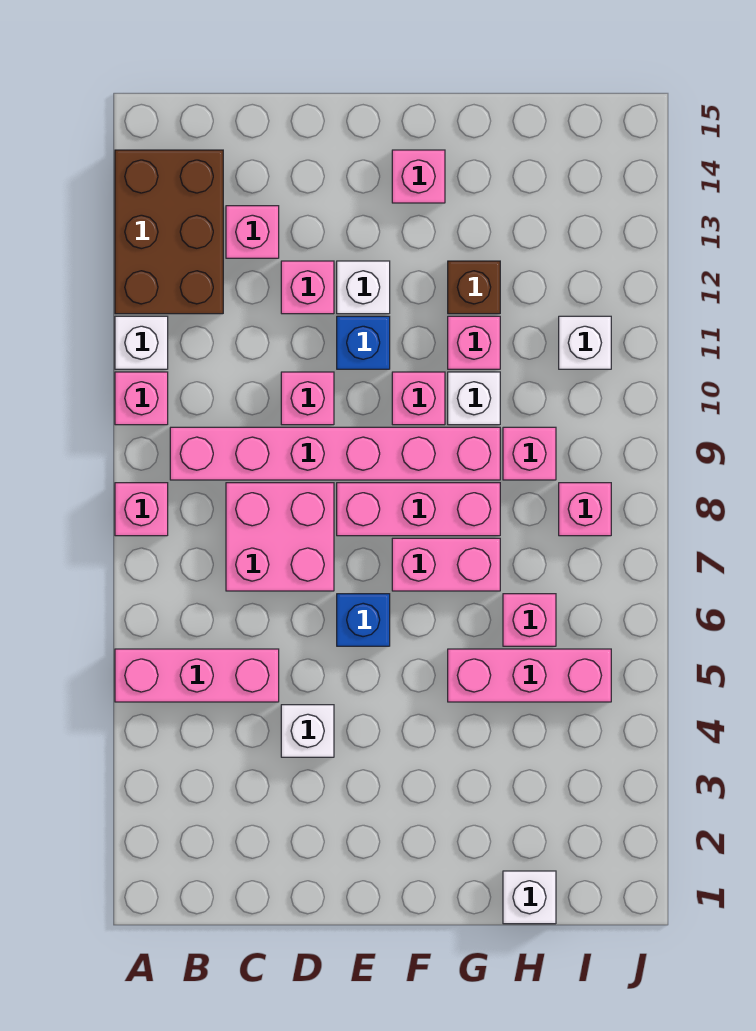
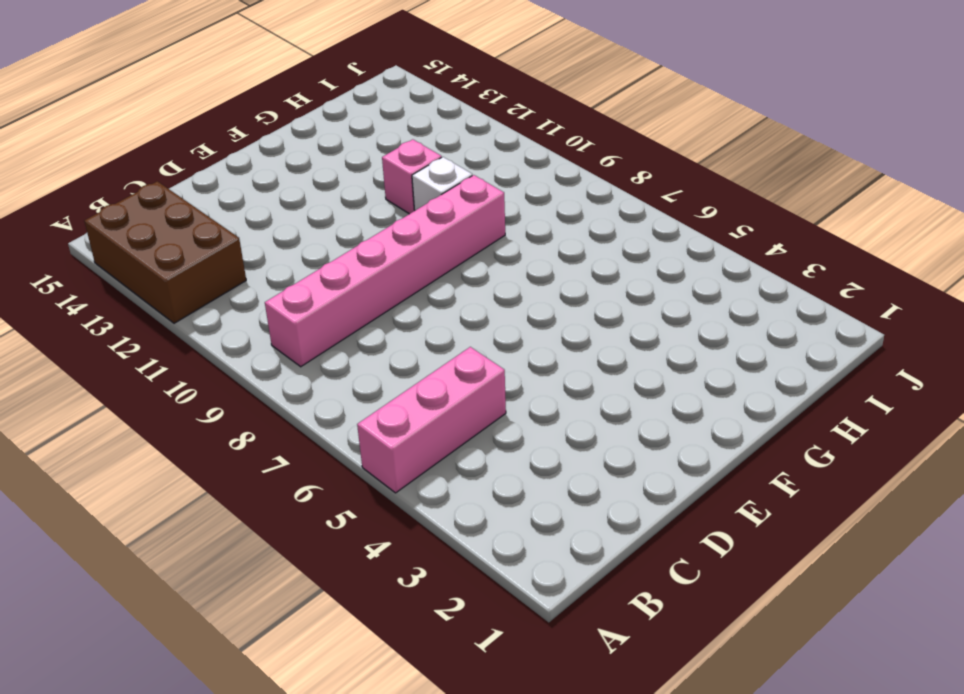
none -> pink 1x1 brick [115,483,168,536]
none -> pink 1x1 brick [115,372,168,425]
none -> white 1x1 brick [115,316,168,369]

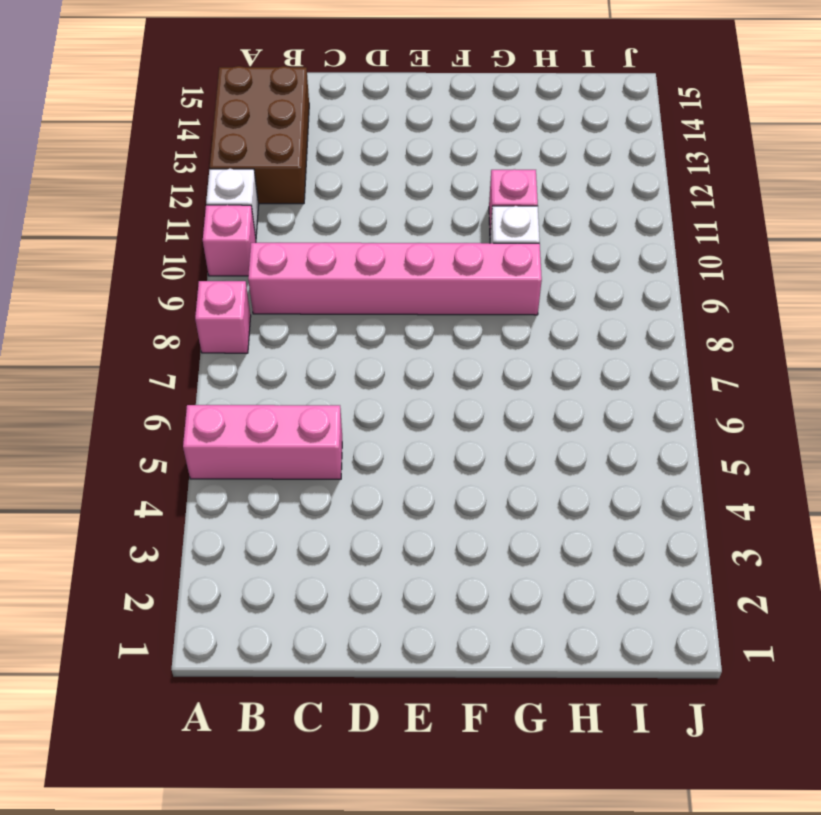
none -> pink 2x2 brick [226,483,334,591]
none -> pink 1x1 brick [226,206,279,258]
none -> white 1x1 brick [281,705,334,757]

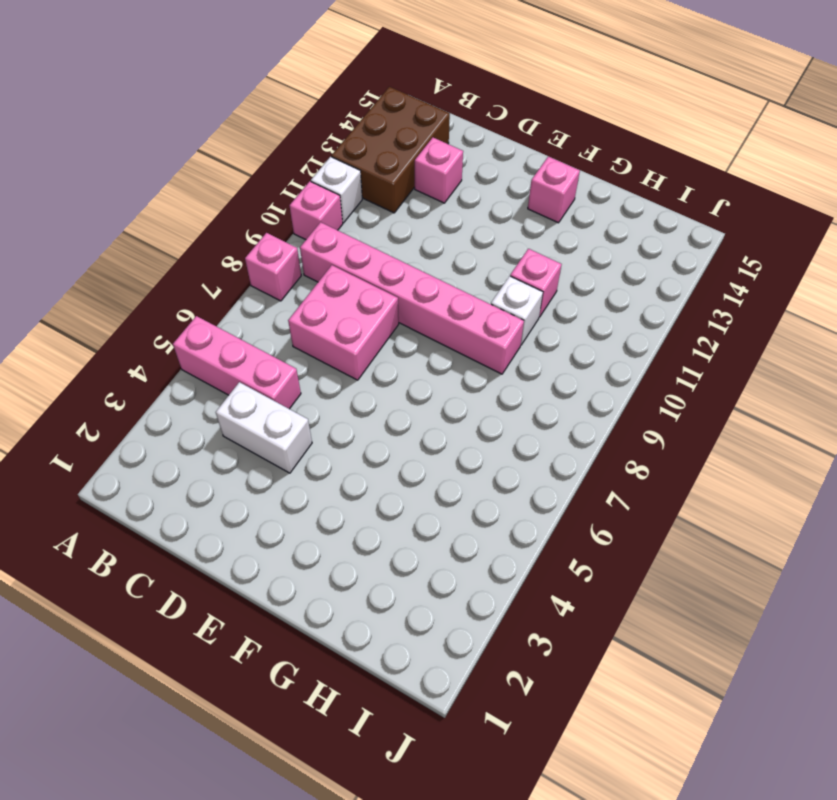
white 1x2 brick [216,382,312,473] -> white 1x1 brick [281,705,334,757]
none -> pink 1x1 brick [281,372,334,425]
none -> pink 1x1 brick [281,261,334,314]
none -> blue 1x1 brick [337,594,390,646]

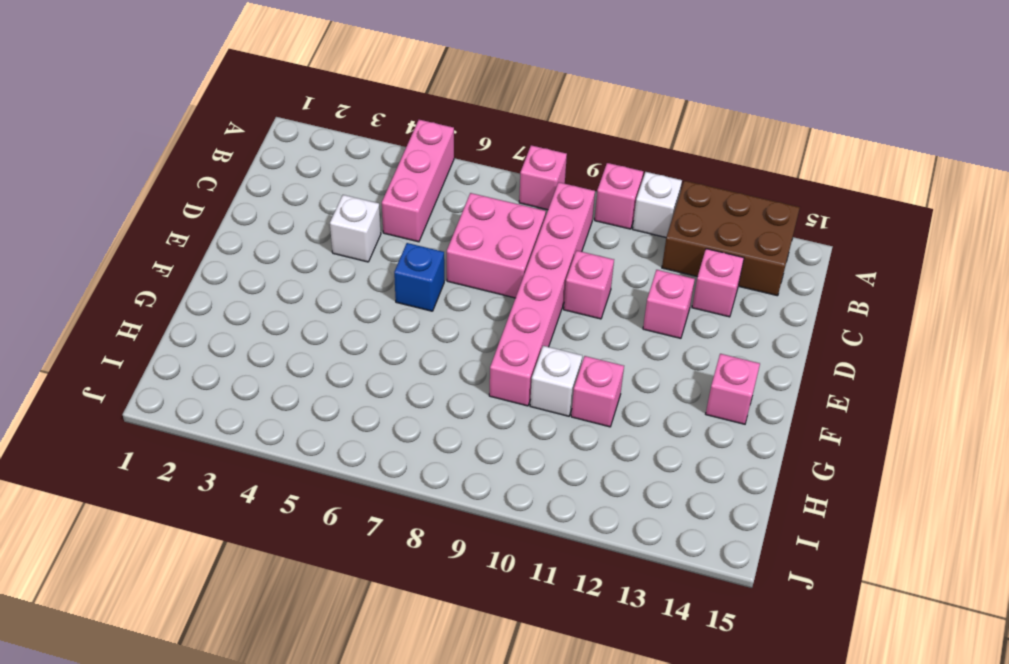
none -> pink 1x3 brick [337,483,500,536]
none -> blue 1x1 brick [337,316,390,369]
none -> white 1x1 brick [337,261,390,314]

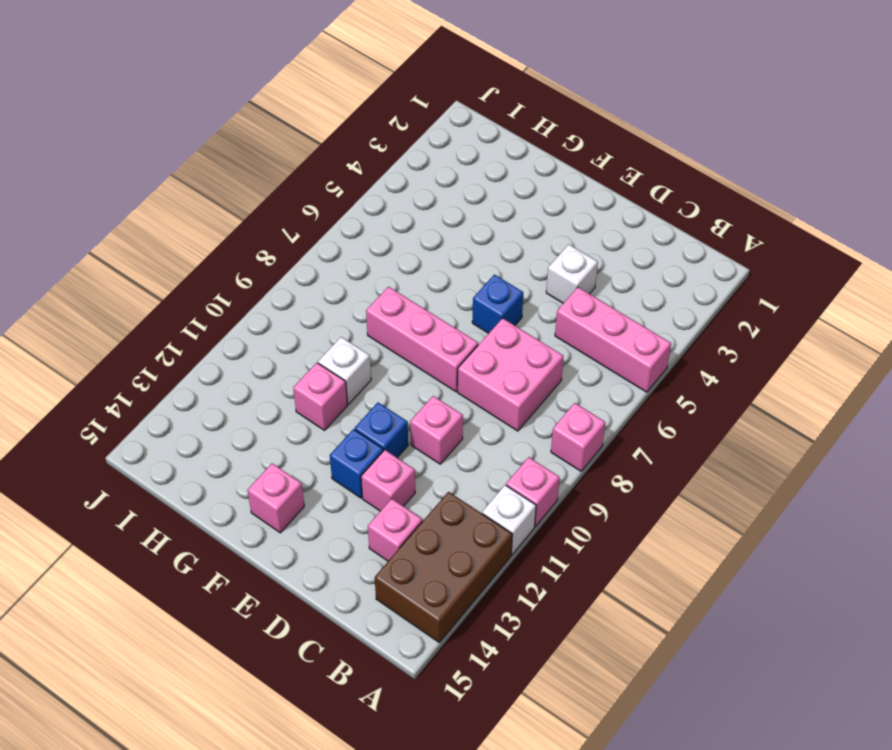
blue 1x1 brick [330,429,383,498] -> white 1x1 brick [337,261,390,314]
none -> pink 1x6 brick [170,427,500,480]
none -> pink 1x2 brick [392,538,500,591]
none -> pink 1x1 brick [392,372,445,425]

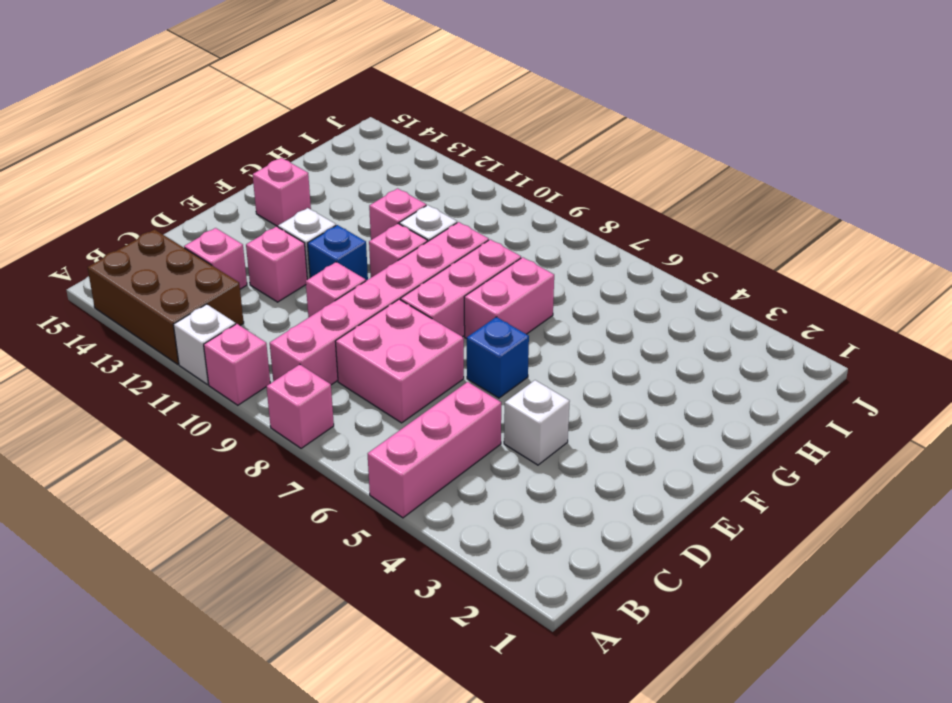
none -> pink 1x3 brick [448,649,611,702]
none -> brown 1x1 brick [448,261,500,314]
none -> white 1x1 brick [503,871,556,924]

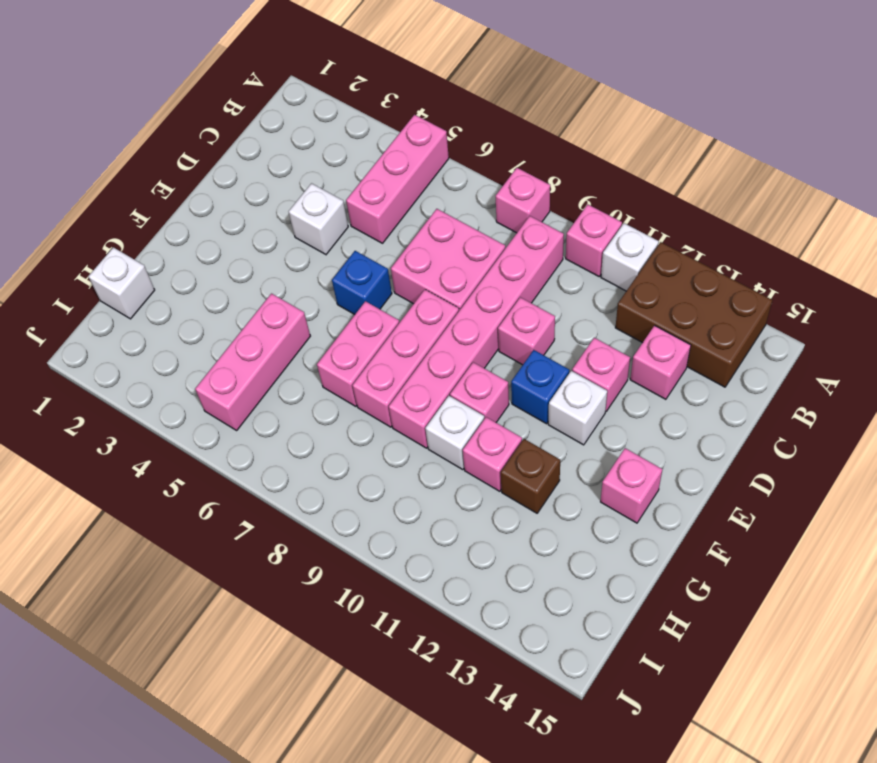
none -> pink 1x1 brick [503,594,556,646]
none -> pink 1x1 brick [503,427,556,480]
none -> pink 1x1 brick [559,483,611,536]

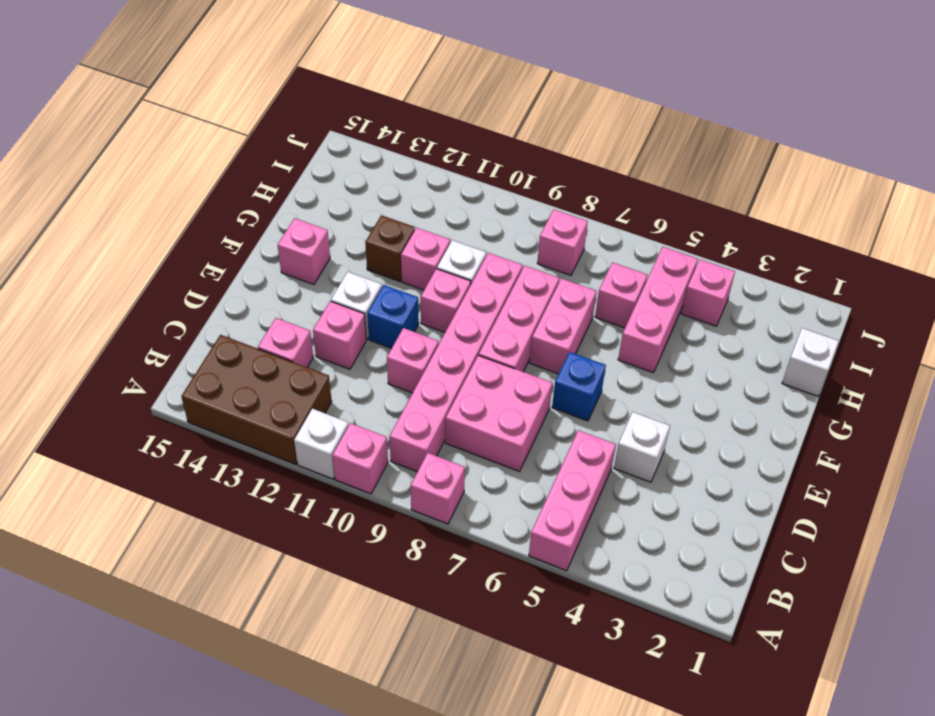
pink 1x1 brick [682,260,735,326] -> pink 1x1 brick moved to [503,427,556,480]
none -> white 1x1 brick [559,316,611,369]

